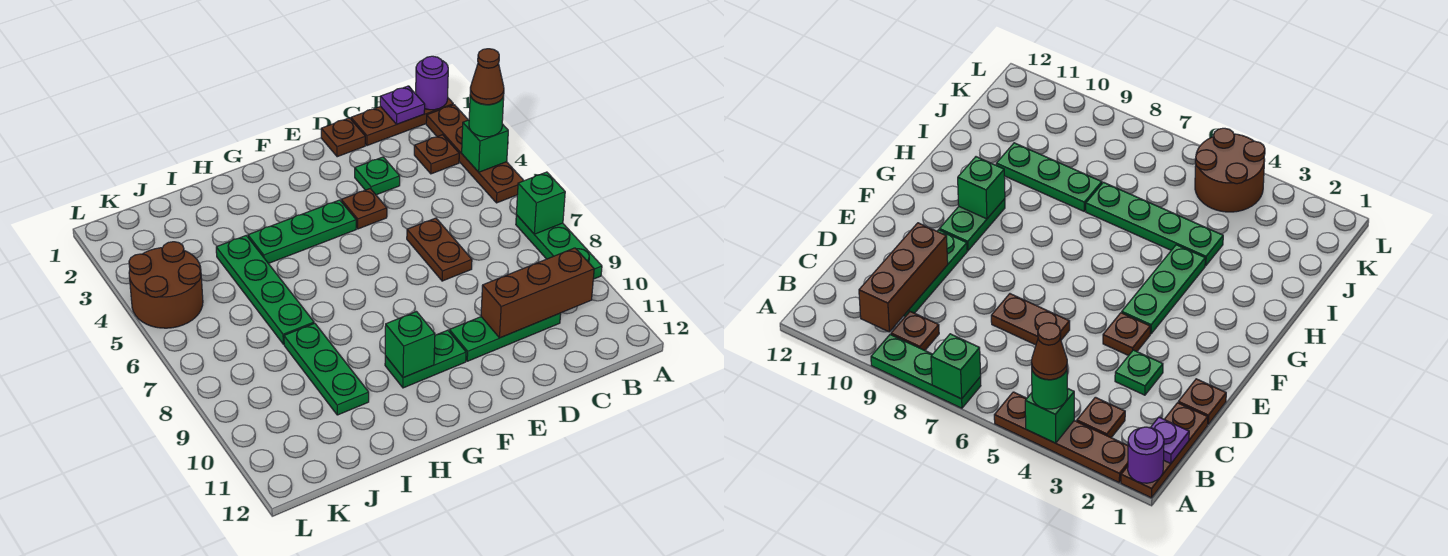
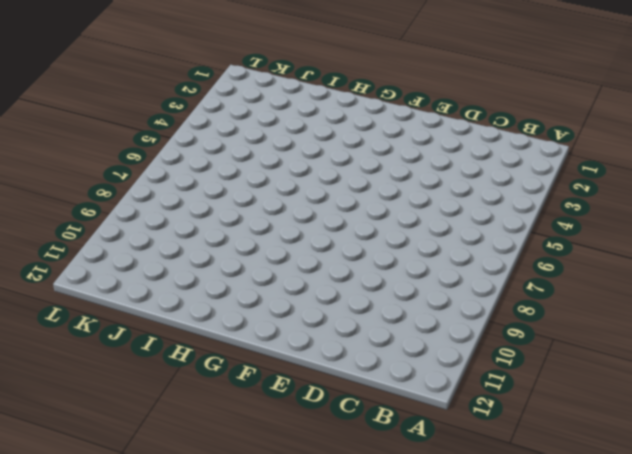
none -> brown 1x3 plate [351,98,453,146]
none -> brown 1x4 plate [426,105,524,203]
none -> green 1x3 plate [516,215,602,279]

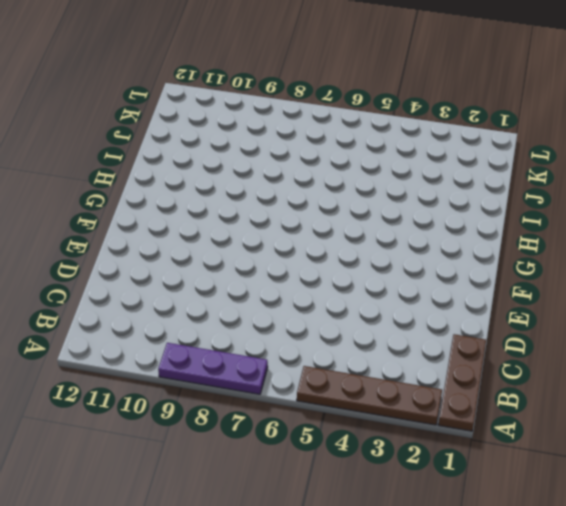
purple 1x3 plate [158,343,268,394] -> green 1x3 plate [516,215,602,279]
none -> brown 1x1 plate [414,135,459,174]
none -> brown 1x1 plate [891,311,939,350]
none -> green 1x3 plate [449,313,561,361]

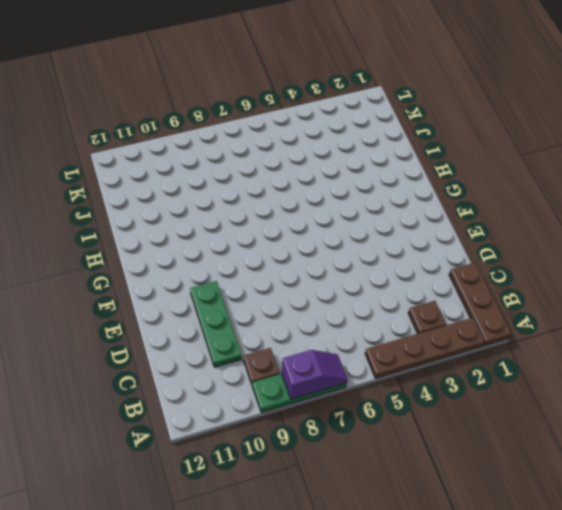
purple 1x2 slope [282,350,348,399] -> green 1x1 brick [516,172,565,234]
none -> brown 1x1 plate [321,118,365,157]
none -> green 1x1 plate [355,157,400,195]
none -> brown 1x2 plate [407,218,472,281]

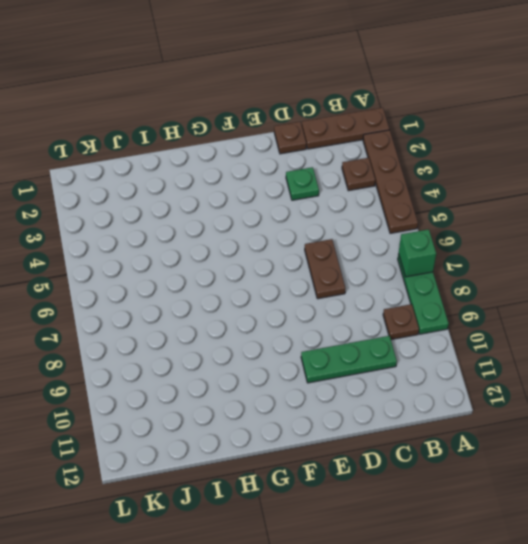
none -> brown 1x1 plate [341,189,387,229]
none -> green 1x3 plate [248,200,356,264]
none -> green 1x2 plate [385,330,466,388]

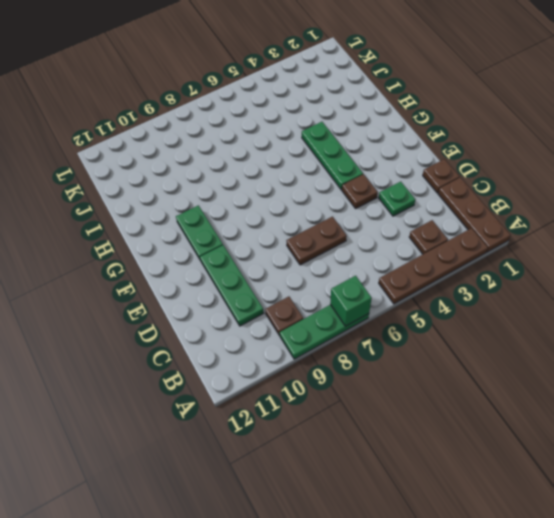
none -> green 1x4 plate [216,236,314,344]
none -> green 1x3 plate [284,323,369,415]
none -> brown 2x2 round brick [129,242,203,328]

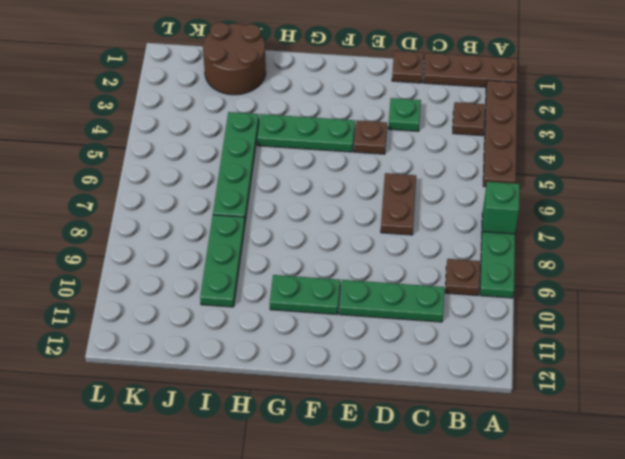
brown 2x2 round brick [203,22,266,95] -> brown 2x2 round brick moved to [129,242,203,328]
none -> purple 1x1 round brick [416,56,448,110]
none -> green 1x1 brick [462,120,508,172]
none -> purple 1x1 plate [380,86,425,124]

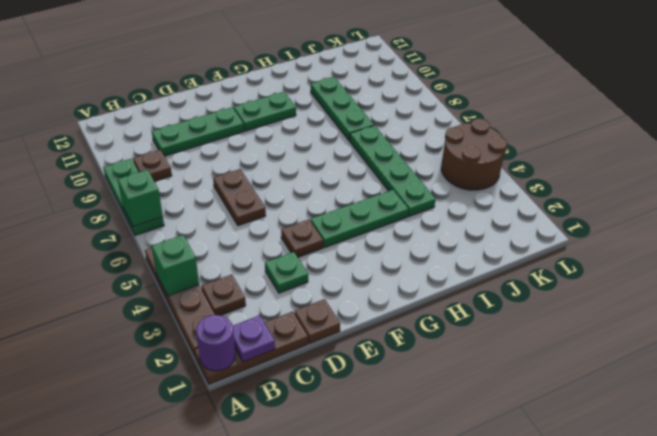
none -> brown 1x3 brick [481,248,594,338]
none -> green 1x1 brick [385,312,435,378]
none -> green 1x1 round brick [469,95,504,137]

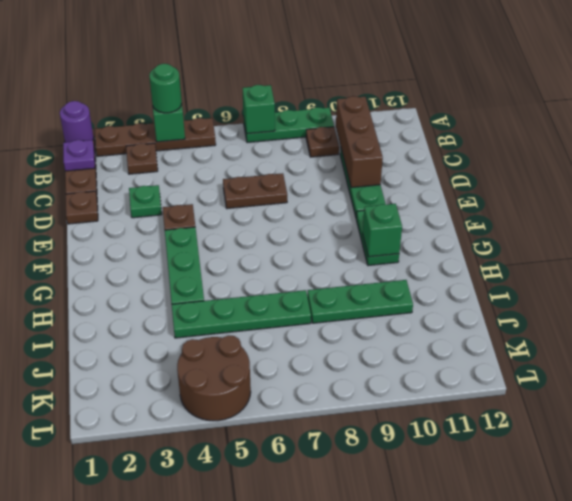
none -> brown 1x1 cone [470,49,504,105]

